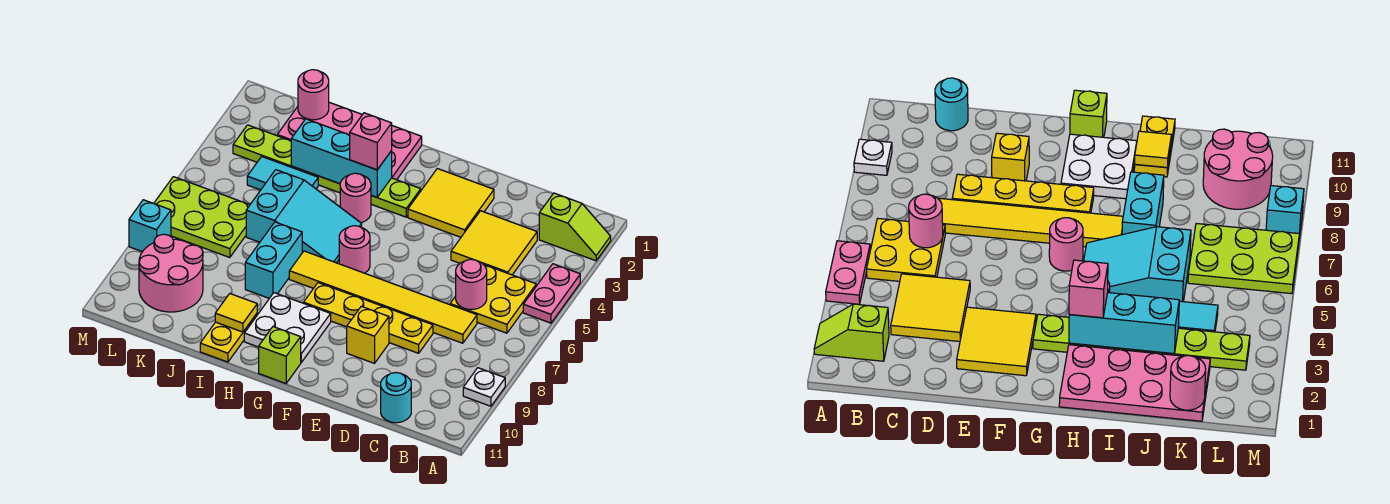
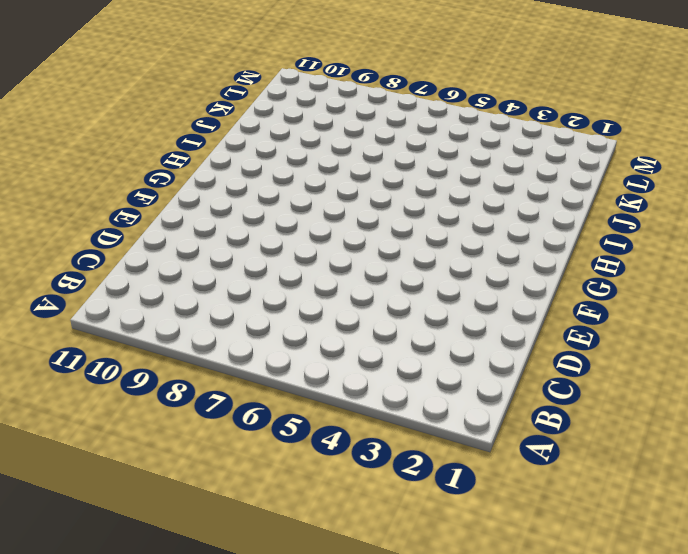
none -> lime 1x2 slope [539,193,611,261]
none -> pink 1x2 plate [523,264,580,323]
none -> white 1x1 plate [463,368,505,406]

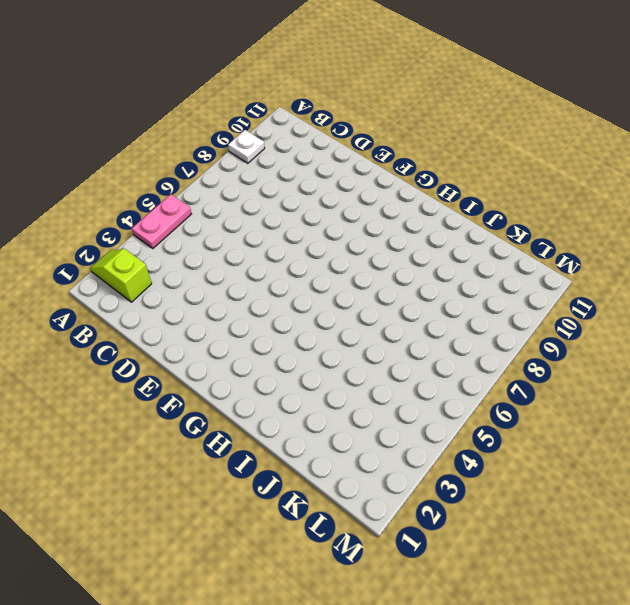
none -> yellow 2x2 plate [450,265,536,333]
none -> yellow 2x2 tile [451,211,537,275]
none -> yellow 1x6 tile [289,251,477,343]

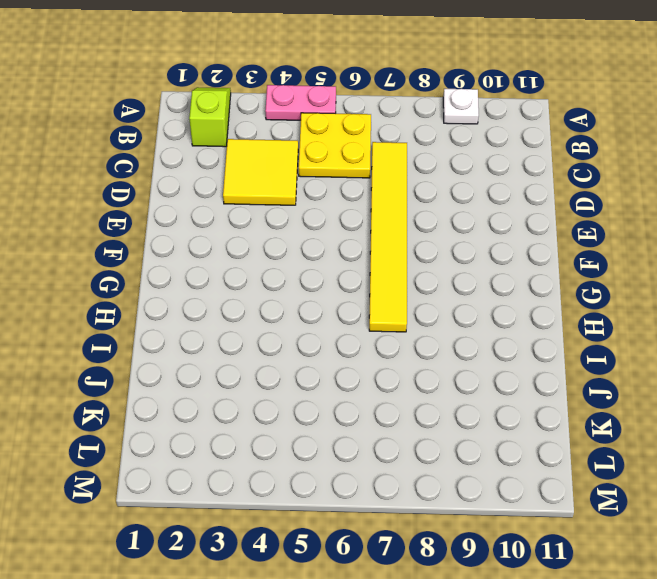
none -> cyan 1x1 round brick [381,372,411,423]
none -> yellow 1x4 plate [304,283,433,353]
none -> yellow 2x2 tile [408,169,494,237]

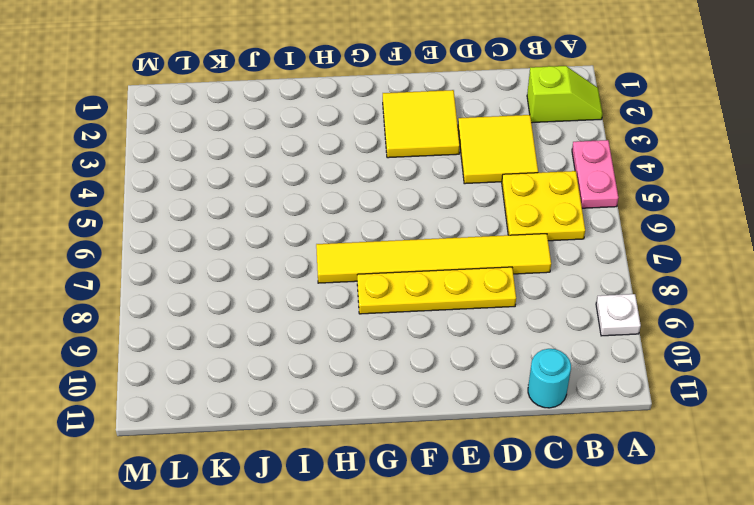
none -> yellow 1x1 brick [347,306,389,363]
none -> lime 1x6 plate [233,125,421,217]
none -> pink 1x1 round brick [339,226,370,273]

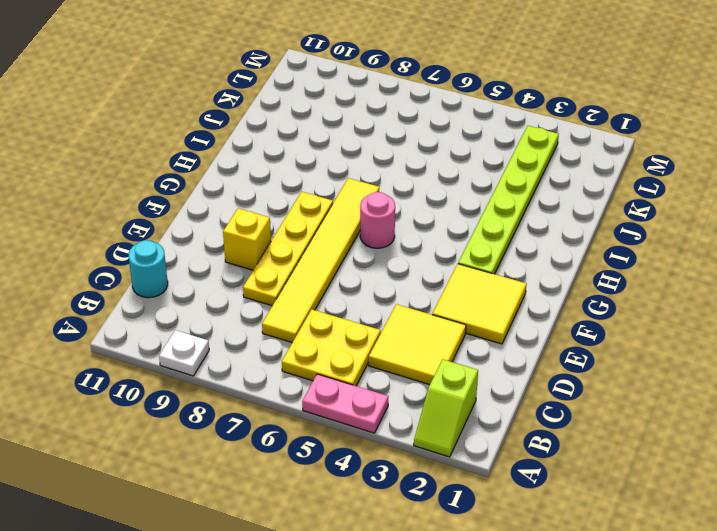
none -> white 2x2 plate [244,293,331,362]
none -> lime 1x1 brick [259,327,301,383]
none -> pink 2x4 plate [277,102,422,180]

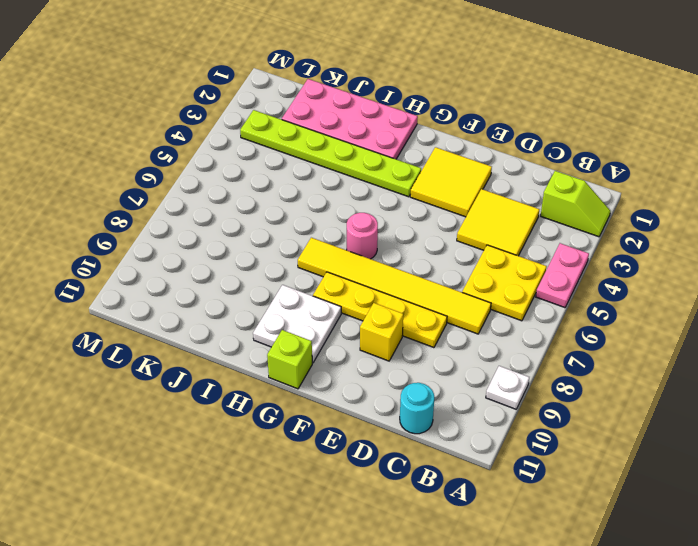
none -> pink 1x1 round brick [340,173,371,223]
none -> cyan 2x3 slope [246,170,362,263]
none -> cyan 1x2 brick [245,222,302,298]

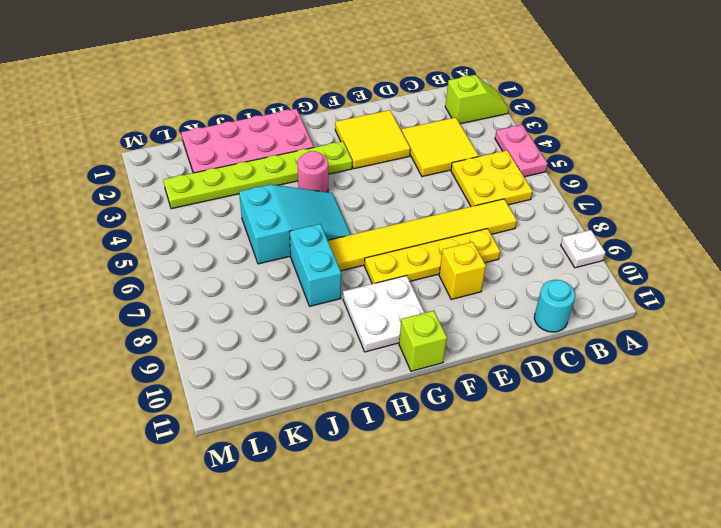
none -> pink 1x1 round brick [339,226,370,273]
none -> yellow 1x2 plate [200,314,257,362]
none -> cyan 1x2 tile [247,157,318,190]

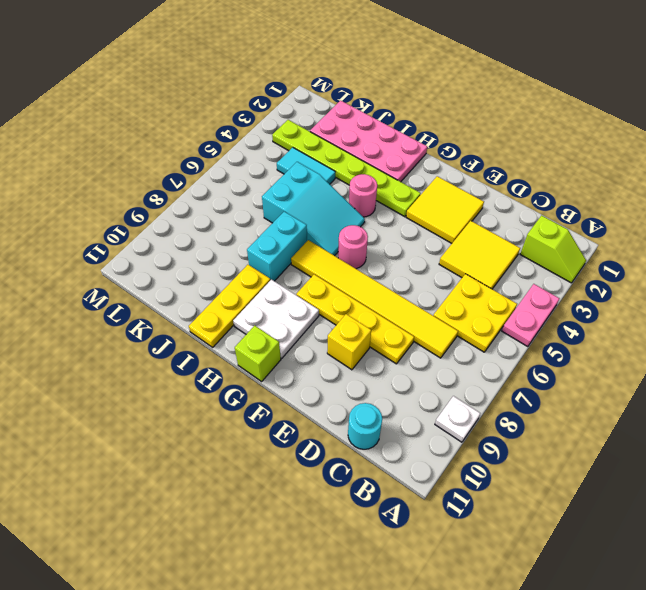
yellow 1x3 plate [189,265,270,347] -> yellow 1x2 plate [200,314,257,362]
none -> lime 2x3 plate [154,177,250,258]
none -> pink 2x2 round brick [139,234,203,312]
none -> cyan 1x1 brick [129,200,171,252]

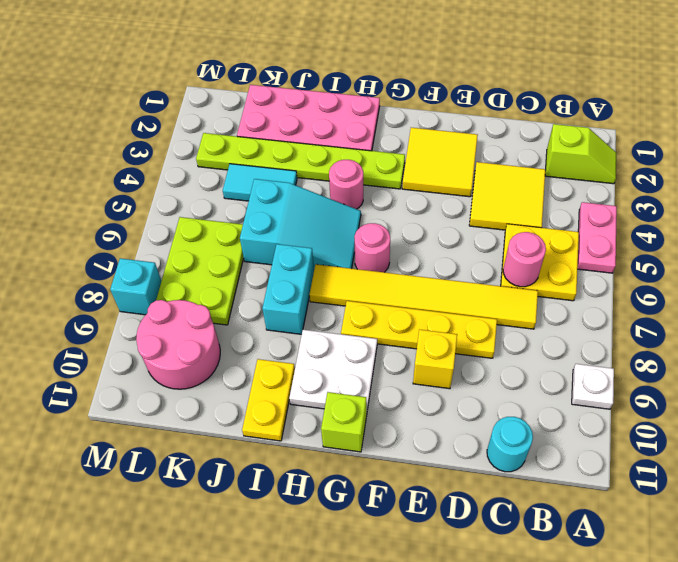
lime 2x3 plate [156,217,244,325] -> lime 2x3 plate turned to [154,177,250,258]
none -> cyan 1x3 brick [291,119,392,197]
none -> yellow 1x1 tile [215,294,257,332]
none -> pink 1x1 round brick [298,70,329,120]

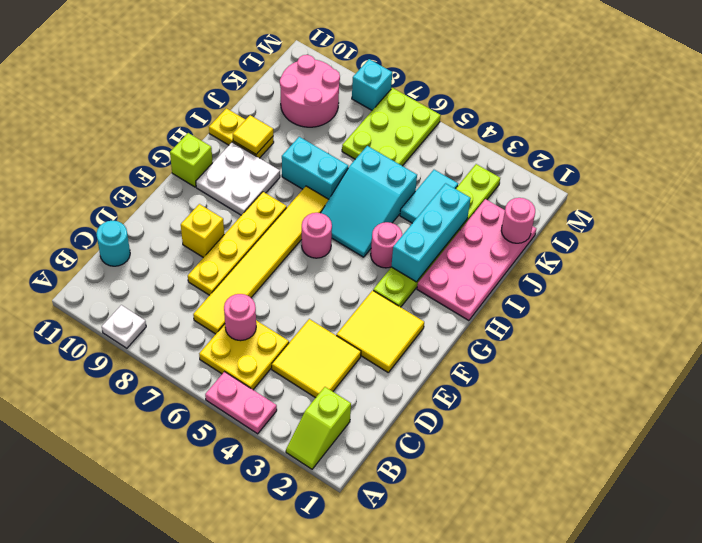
none -> pink 1x1 brick [350,113,392,170]

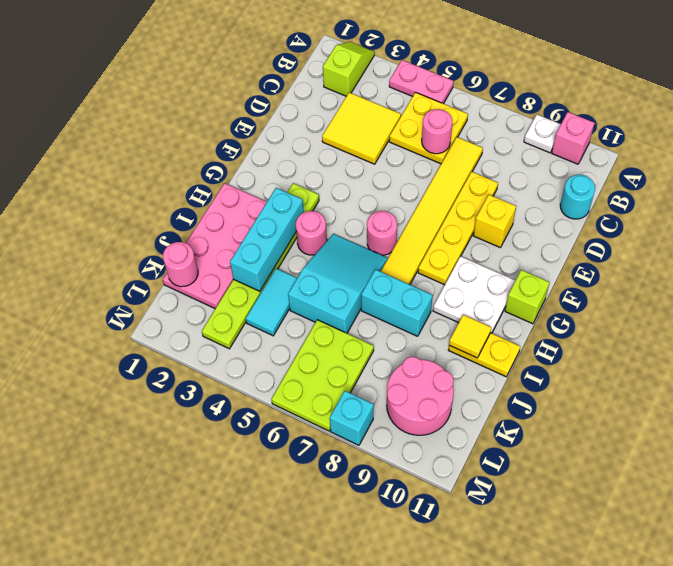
pink 1x1 brick [552,112,594,164] -> pink 1x1 brick moved to [350,113,392,170]
none -> yellow 2x2 tile [408,169,494,237]

